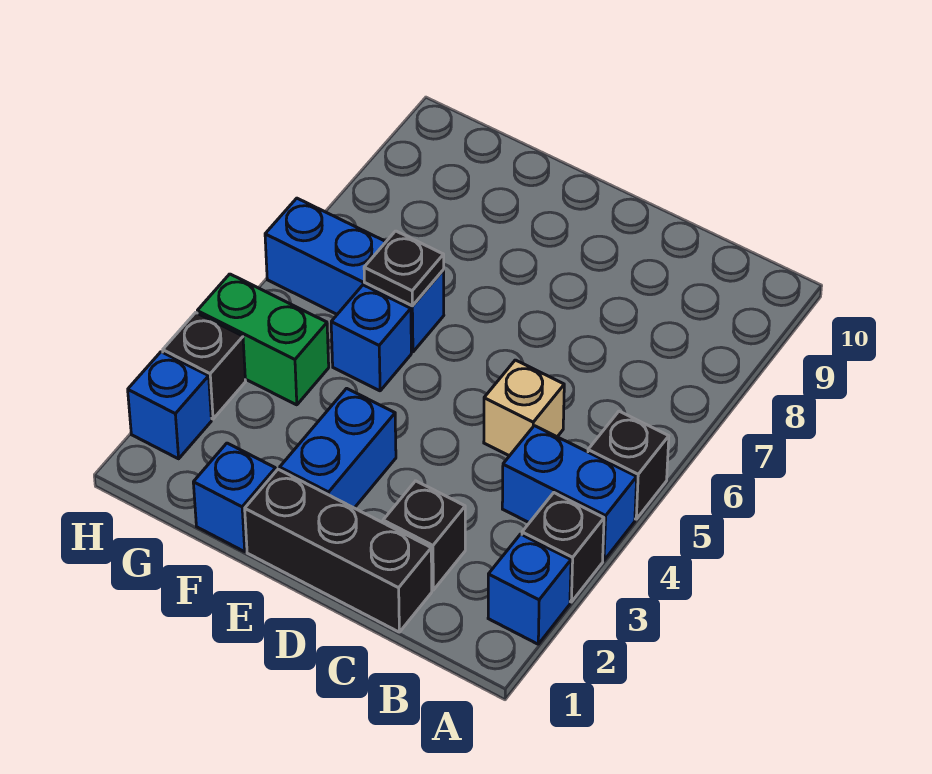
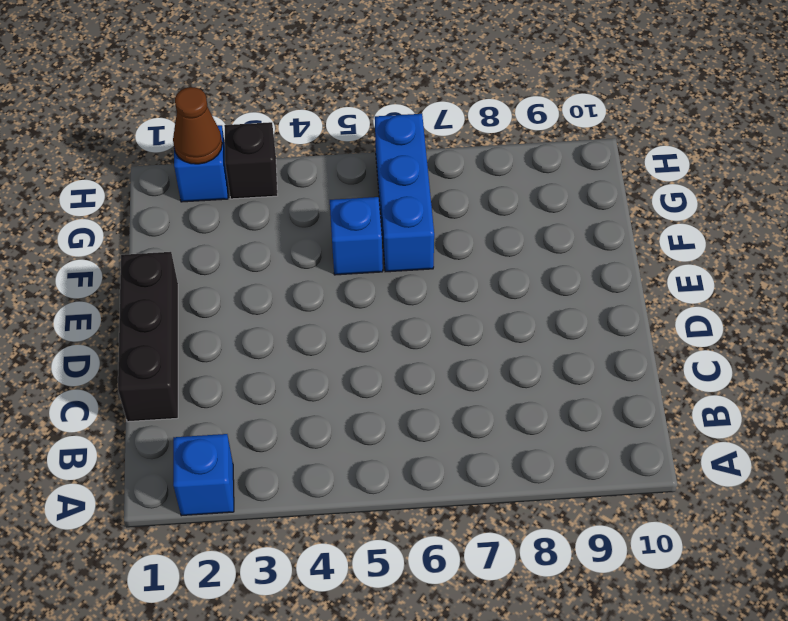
brown 1x1 cone [173,87,222,164] -> none
none -> black 1x1 brick [522,493,604,602]
none -> blue 1x2 brick [502,426,637,560]
none -> black 1x1 brick [588,411,669,519]

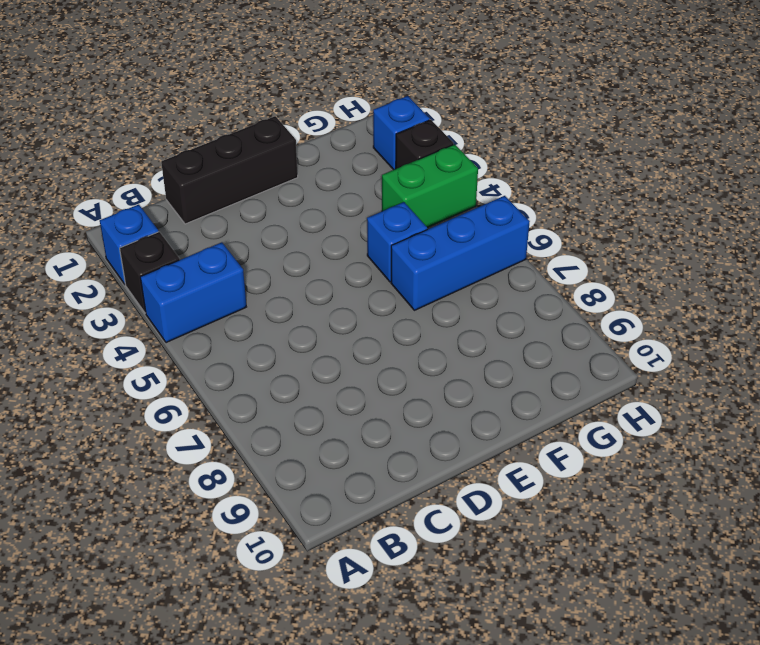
none -> black 1x1 brick [588,411,669,519]
none -> black 1x1 brick [383,481,465,590]
none -> tan 1x1 brick [484,360,564,456]

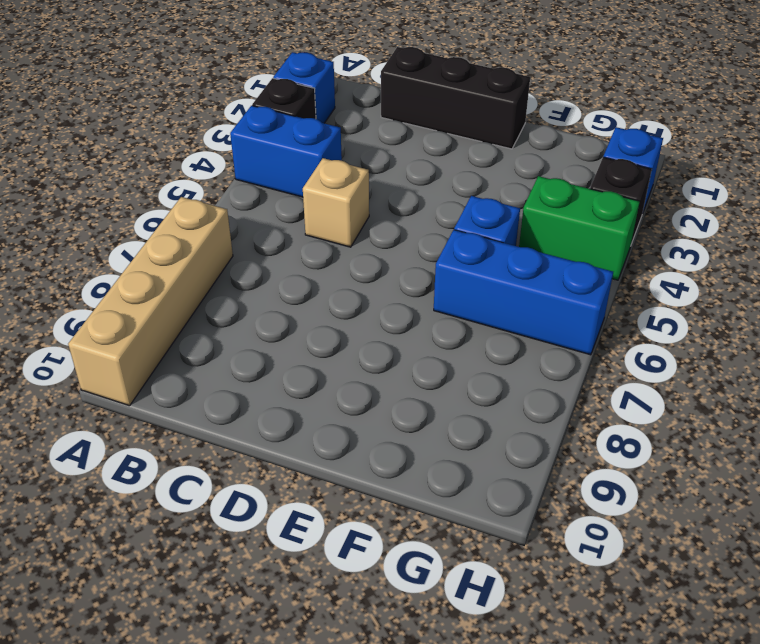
tan 1x4 brick [68,197,233,406] -> none
none -> black 1x1 brick [588,411,669,519]
none -> black 1x1 brick [383,481,465,590]
none -> blue 1x2 brick [280,388,396,508]

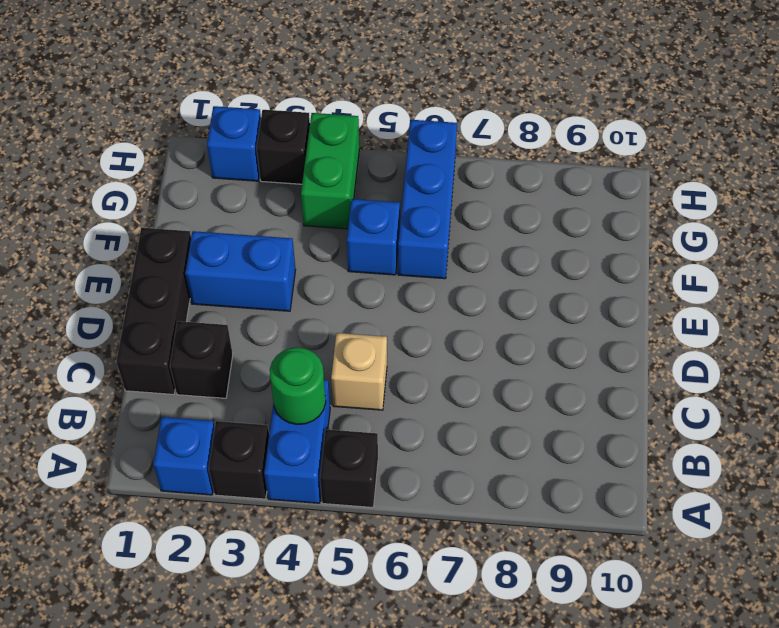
green 1x1 round brick [270,347,326,424] -> none
none -> blue 1x1 brick [193,443,276,552]
none -> black 1x1 plate [364,231,444,306]

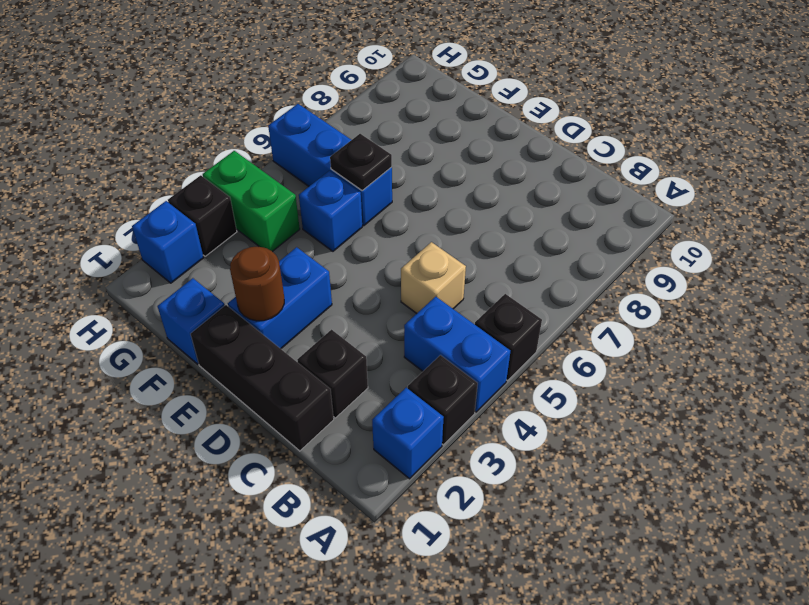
brown 1x1 round brick [230,247,284,321] -> none

